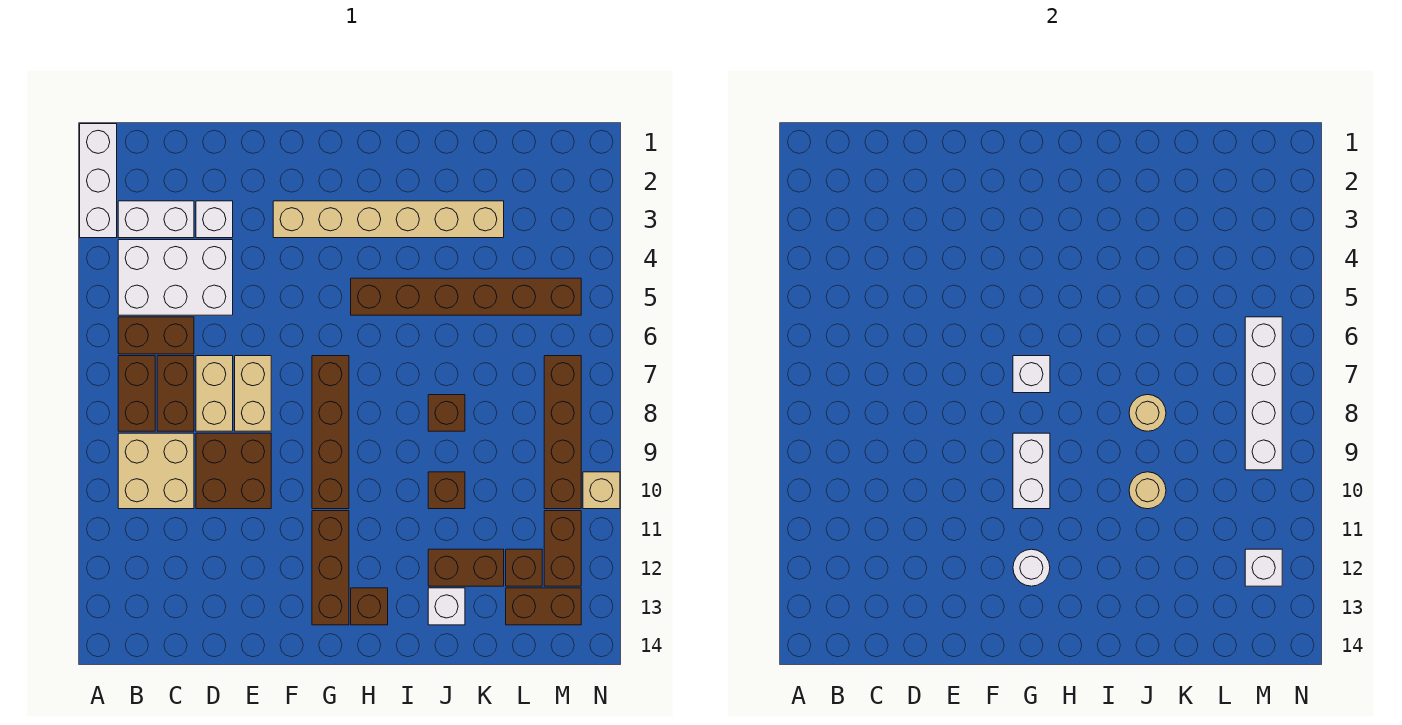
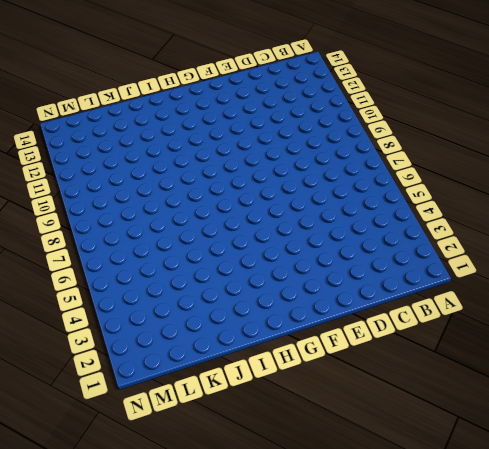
none -> white 1x3 brick [80,124,117,238]
none -> white 1x2 brick [118,201,194,238]
none -> white 2x3 brick [118,240,233,315]
none -> brown 1x2 brick [118,317,194,354]

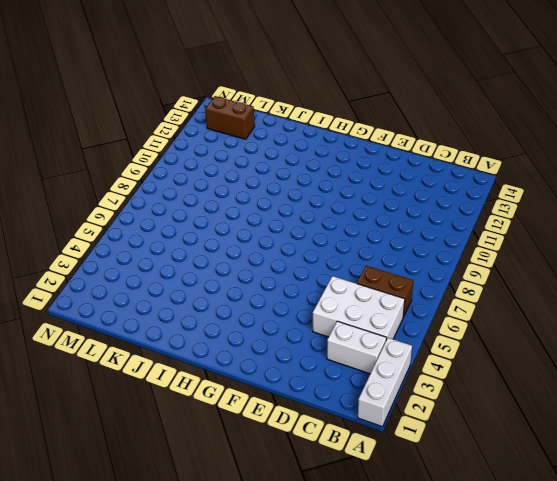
none -> brown 1x2 brick [118,356,155,431]
none -> tan 2x2 brick [118,433,194,509]
none -> brown 1x2 brick [157,356,194,431]
none -> white 1x1 brick [196,201,233,238]

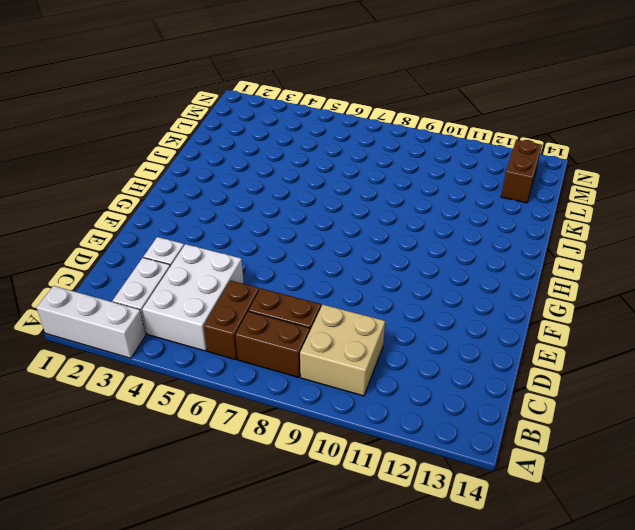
none -> tan 1x2 brick [196,356,233,431]
none -> brown 2x2 brick [196,433,271,509]
none -> tan 1x2 brick [235,356,271,431]
none -> tan 1x6 brick [273,201,504,238]

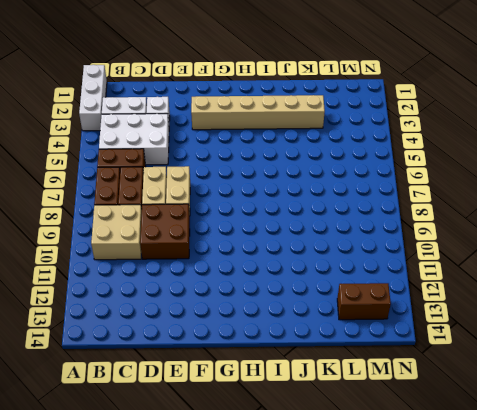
none -> brown 1x4 brick [312,356,349,509]
none -> brown 1x3 brick [312,511,349,625]
none -> brown 1x6 brick [351,278,581,315]
none -> brown 1x1 brick [351,588,388,625]

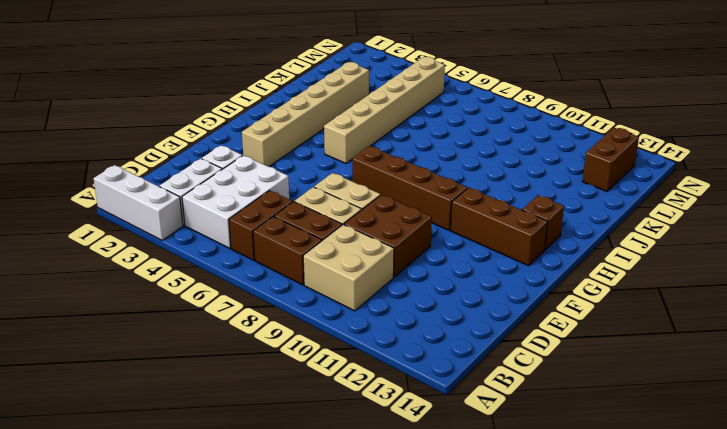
tan 1x6 brick [324,57,445,163] -> brown 1x6 brick [351,278,581,315]
none -> brown 1x1 brick [428,395,465,431]
none -> brown 1x1 brick [428,472,465,509]
none -> brown 1x2 brick [428,549,504,586]
none -> white 1x1 brick [428,588,465,625]

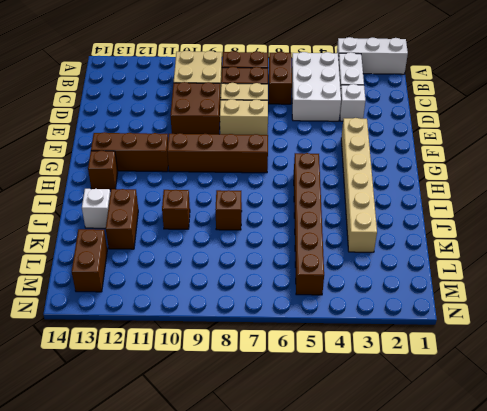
none -> brown 1x1 brick [506,549,542,586]
none -> brown 1x4 brick [544,356,581,509]
none -> brown 1x2 brick [544,511,581,586]
none -> tan 1x1 brick [583,472,620,509]

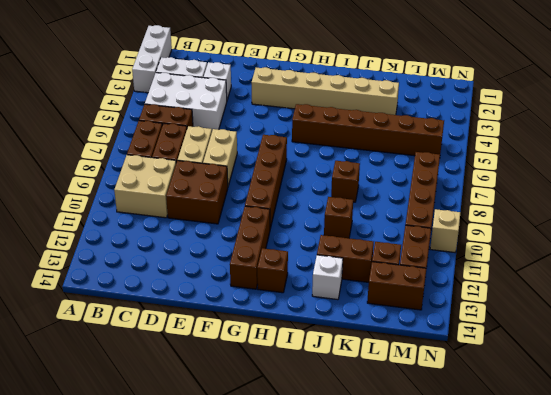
none -> white 1x1 brick [1013,356,1050,393]
none -> white 1x2 brick [1013,433,1050,509]
none -> white 1x1 round brick [1013,549,1050,586]
none -> tan 1x1 round brick [1129,395,1166,431]

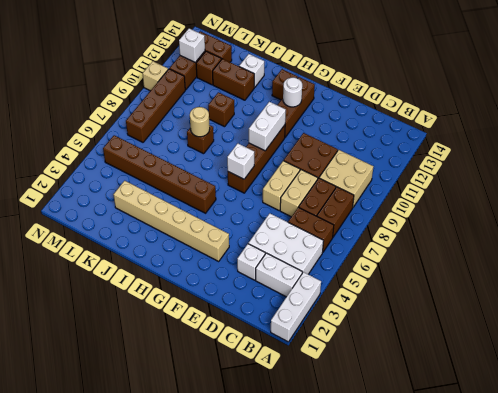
none -> tan 1x1 round brick [1129,472,1166,509]
none -> white 1x4 brick [1245,317,1282,470]

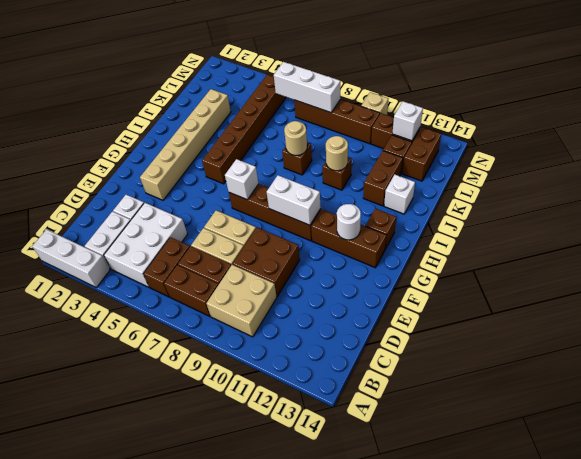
white 1x3 brick [274,62,340,113] -> white 1x4 brick [1245,317,1282,470]

